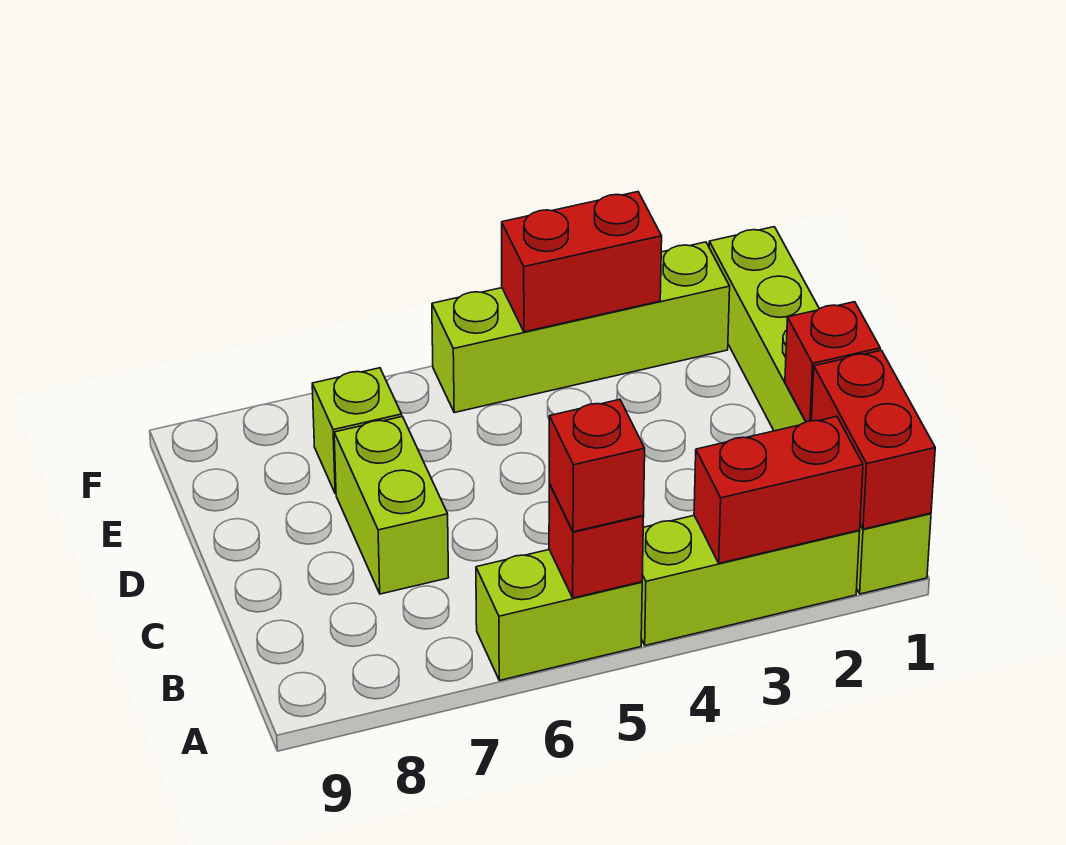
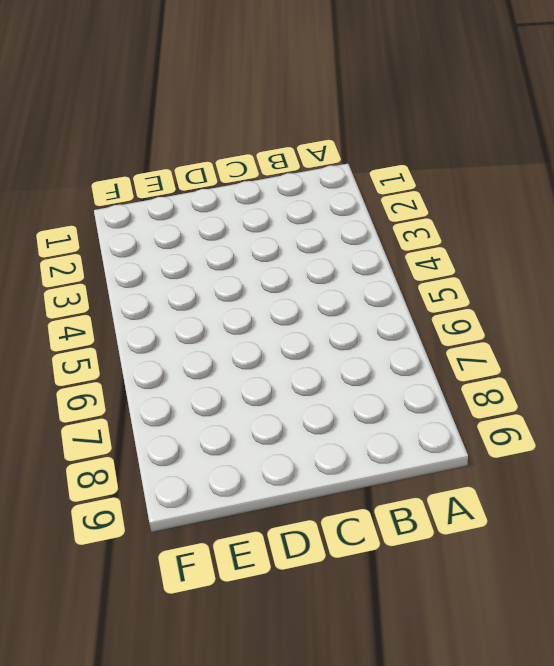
none -> lime 1x6 brick [709,227,931,594]
none -> lime 1x3 brick [641,516,860,646]
none -> lime 1x2 brick [476,550,642,680]

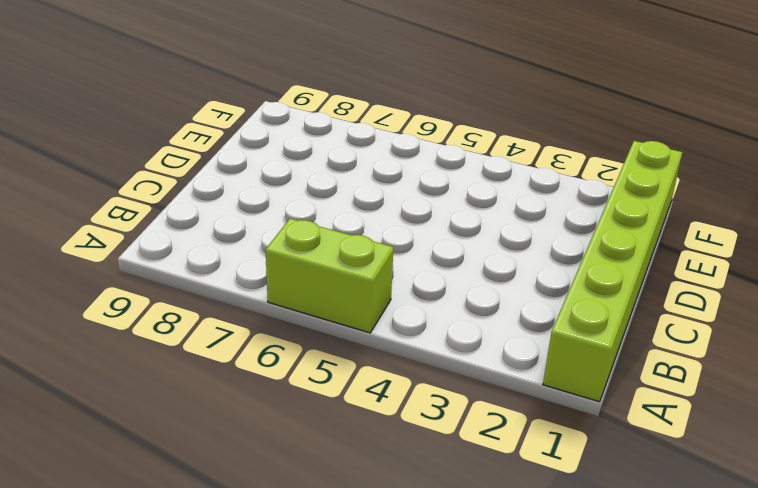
none -> lime 1x3 brick [641,516,860,646]
none -> lime 1x2 brick [334,417,449,594]
none -> lime 1x1 brick [312,368,402,494]

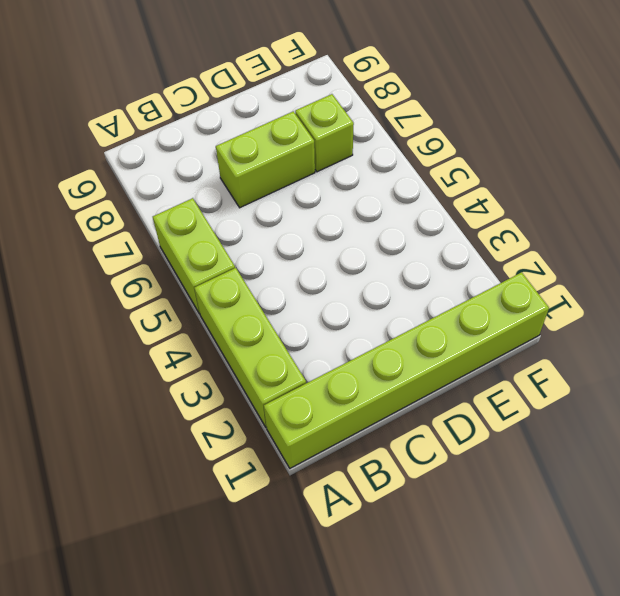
none -> lime 1x4 brick [432,242,730,413]
none -> red 1x2 brick [811,350,935,529]
none -> red 1x2 brick [694,417,863,563]

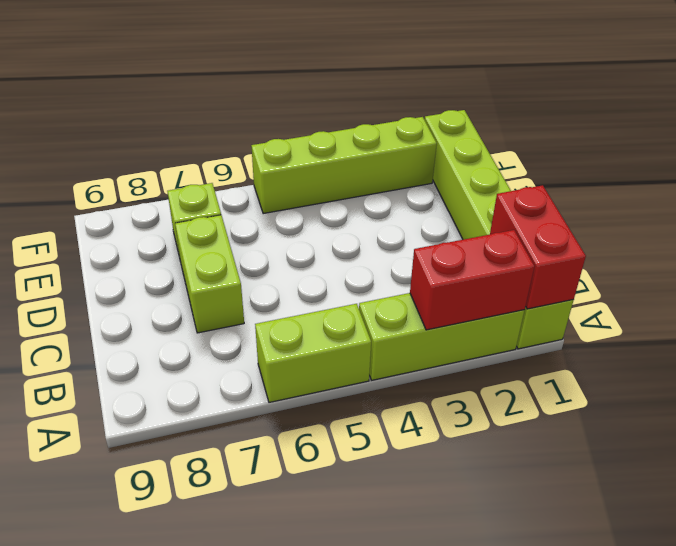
none -> red 1x1 brick [549,484,644,598]
none -> red 1x1 brick [785,302,880,422]
none -> red 1x2 brick [502,192,662,332]

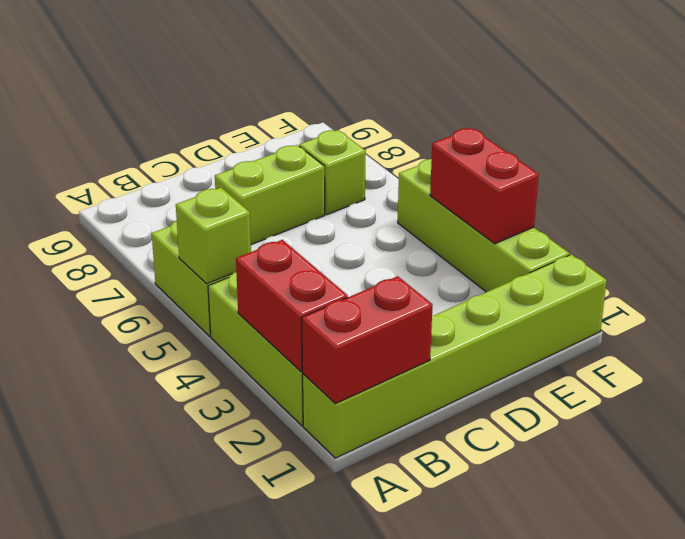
lime 1x1 brick [176,188,251,284] -> red 1x1 brick [549,484,644,598]
none -> red 1x1 brick [785,302,880,422]
none -> red 1x1 brick [549,400,645,532]

